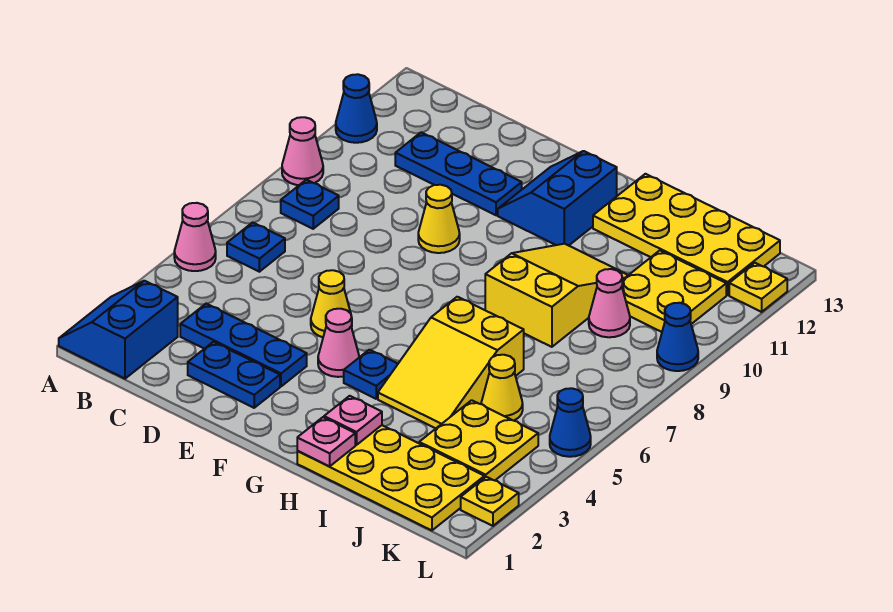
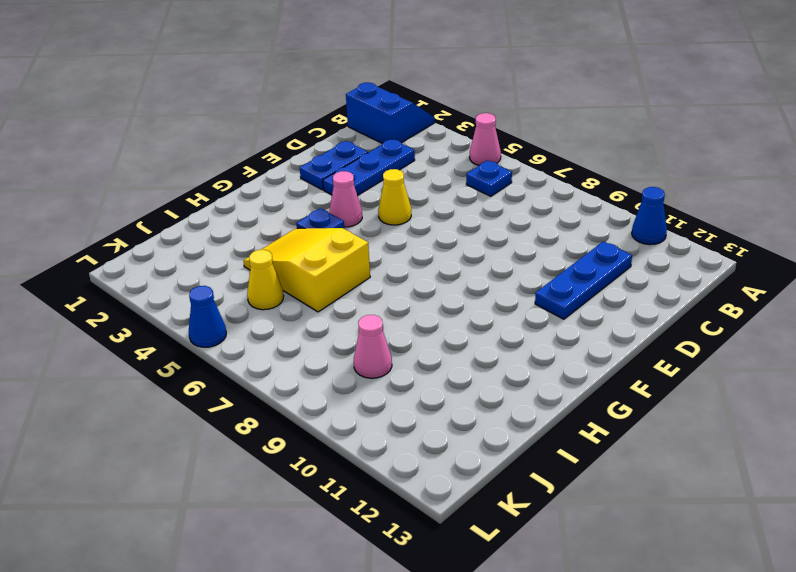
none -> pink 1x1 cone [282,117,323,185]
none -> blue 1x1 plate [281,180,339,229]
none -> yellow 1x1 cone [418,185,460,253]

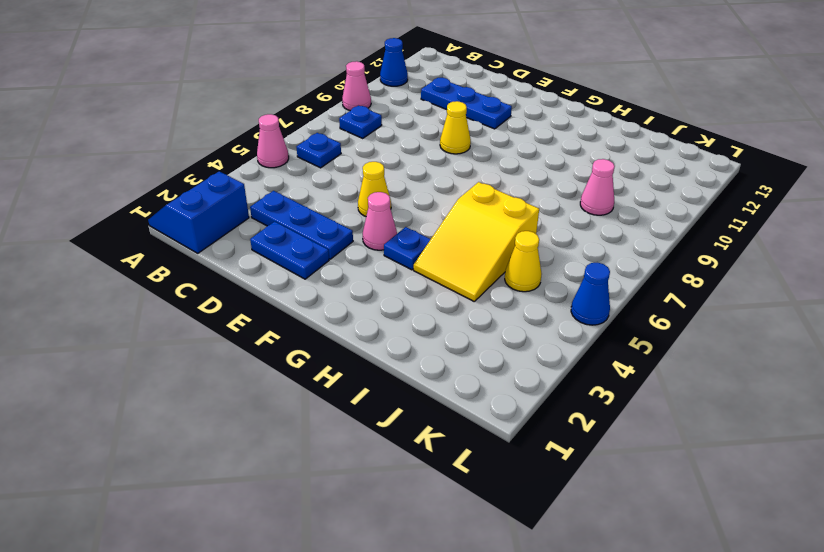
none -> blue 2x2 slope [498,151,617,246]
none -> yellow 2x4 plate [297,425,484,530]
none -> yellow 2x3 slope [485,244,628,347]

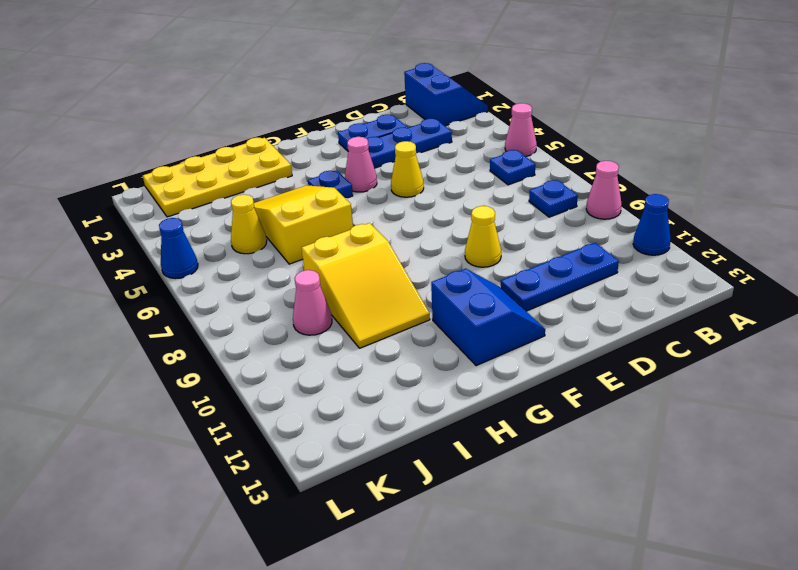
none -> yellow 2x4 plate [593,174,780,295]
none -> yellow 2x2 plate [419,400,538,480]
none -> yellow 2x2 plate [622,250,726,332]

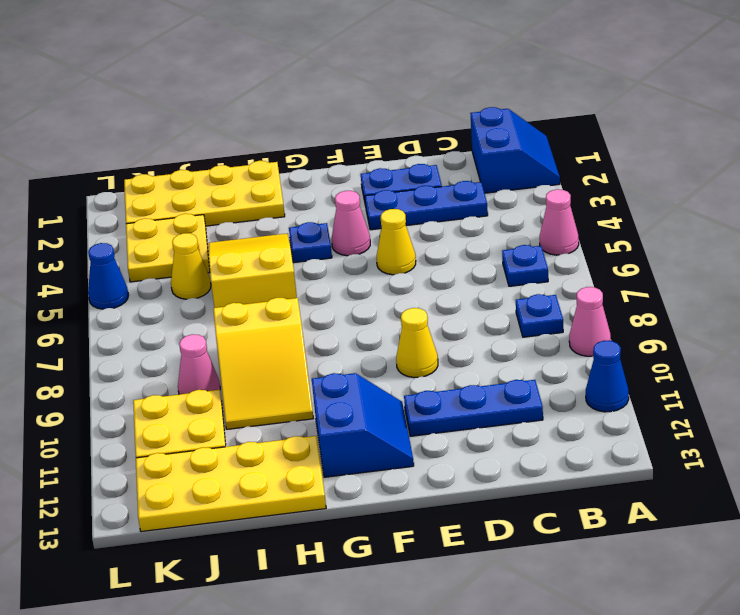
none -> yellow 1x1 plate [461,477,519,526]
none -> blue 1x1 cone [657,303,698,371]
none -> yellow 1x1 plate [729,263,787,312]

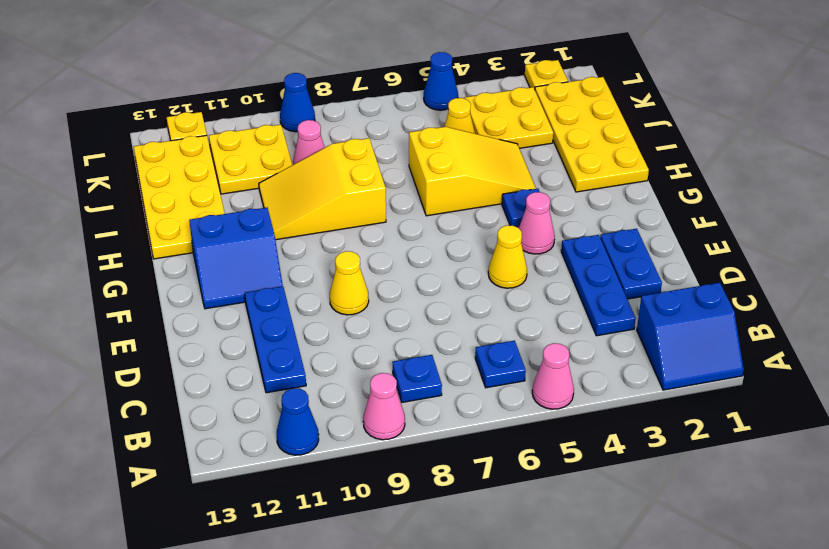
none -> pink 1x1 plate [297,417,355,466]
none -> pink 1x1 plate [324,396,382,445]

